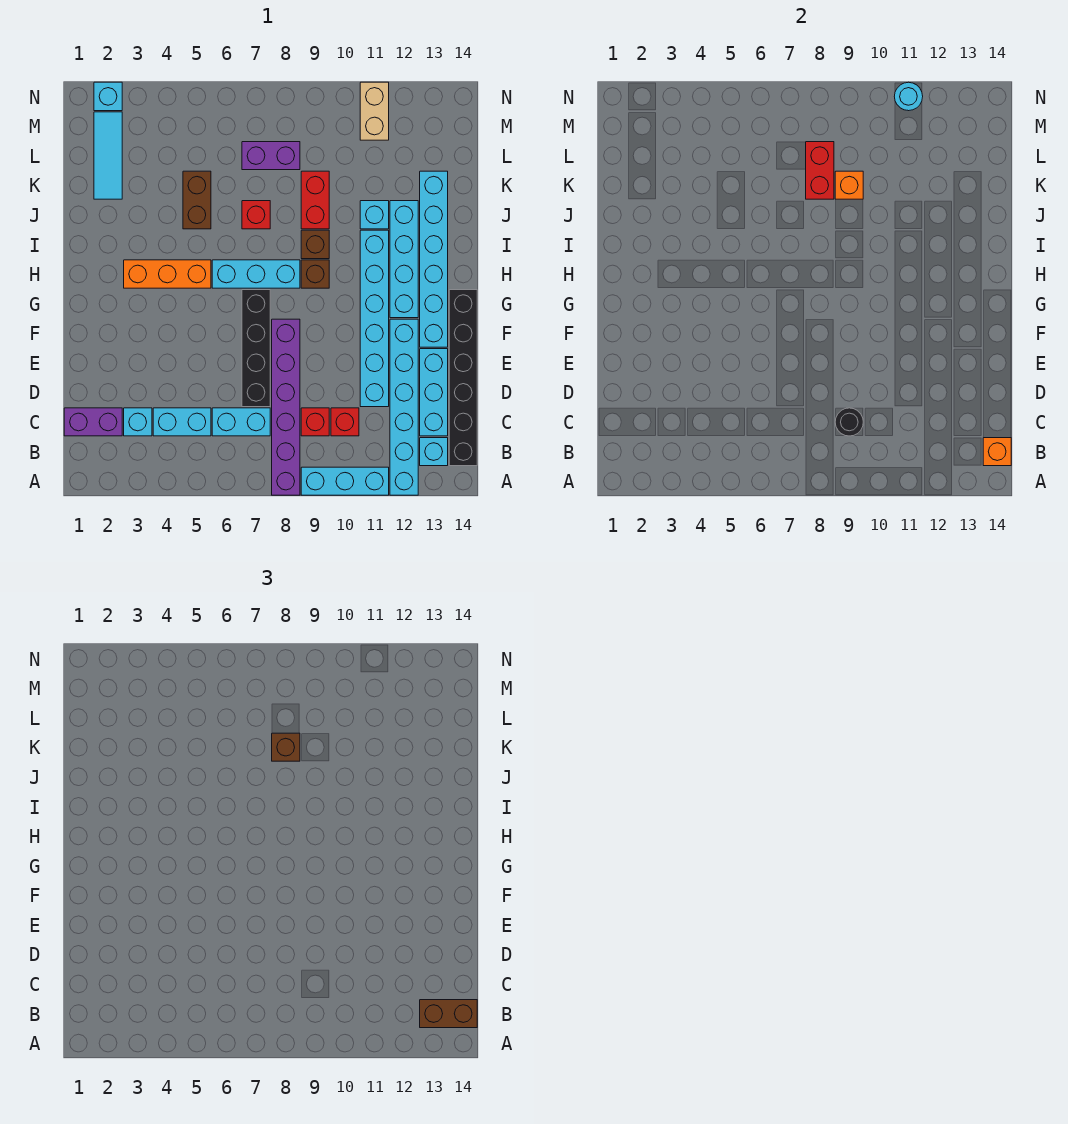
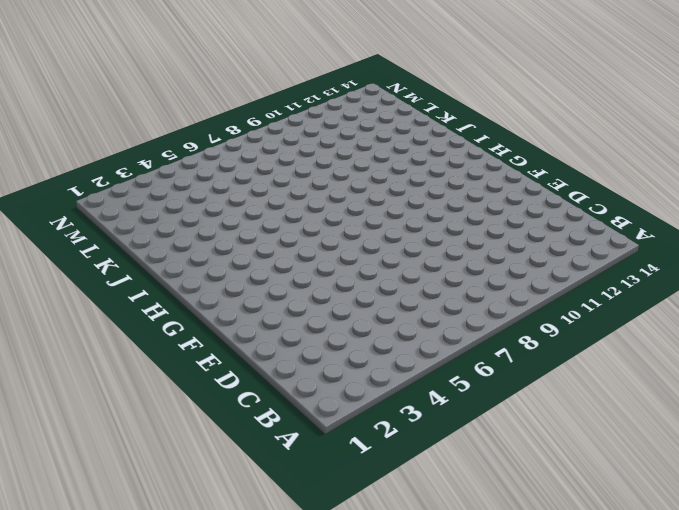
none -> purple 1x6 brick [272,319,300,495]
none -> cyan 1x3 brick [301,467,389,495]
none -> cyan 1x6 brick [390,319,418,495]
none -> cyan 1x1 brick [420,438,448,466]

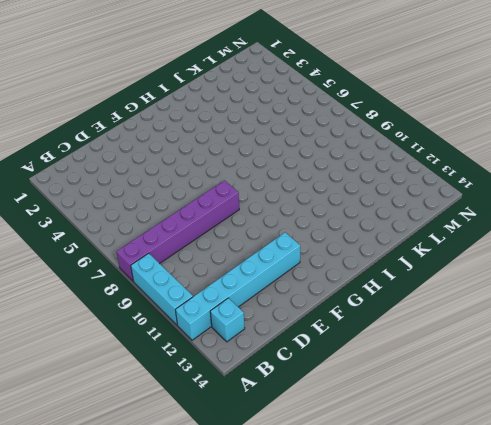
none -> black 1x6 brick [449,290,477,466]
none -> purple 1x2 brick [64,408,122,436]
none -> cyan 1x1 brick [124,408,152,436]
none -> cyan 1x2 brick [153,408,211,436]

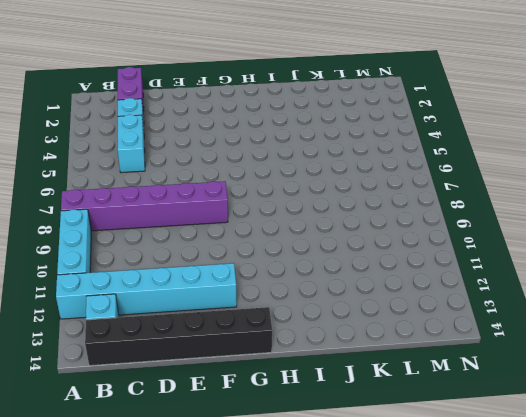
none -> cyan 1x2 brick [212,408,270,436]
none -> red 1x1 brick [301,408,329,436]
none -> red 1x1 brick [331,408,359,436]
none -> cyan 1x3 brick [420,349,448,436]

